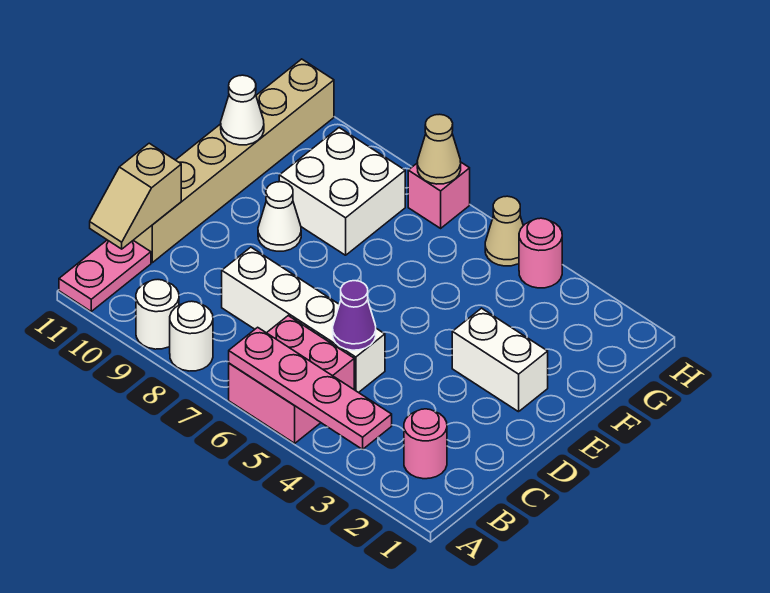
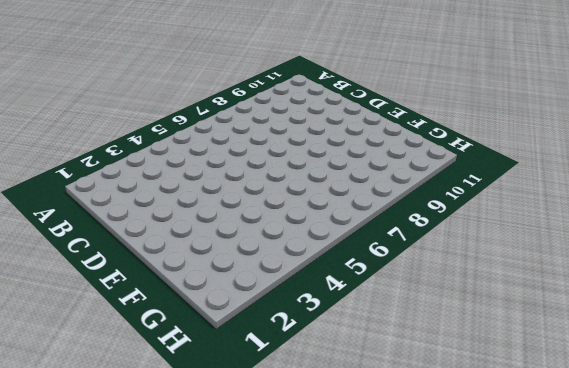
none -> pink 2x2 brick [229,316,354,443]
none -> white 1x1 round brick [170,301,213,371]
none -> white 1x1 round brick [136,280,179,349]

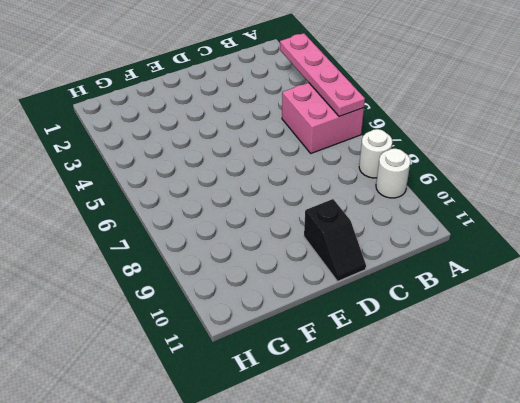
black 1x2 slope [304,199,366,281] -> tan 1x6 brick [133,59,334,263]
none -> pink 1x2 plate [59,240,151,311]
none -> pink 1x1 round brick [404,409,447,479]
none -> white 1x4 brick [222,247,385,393]

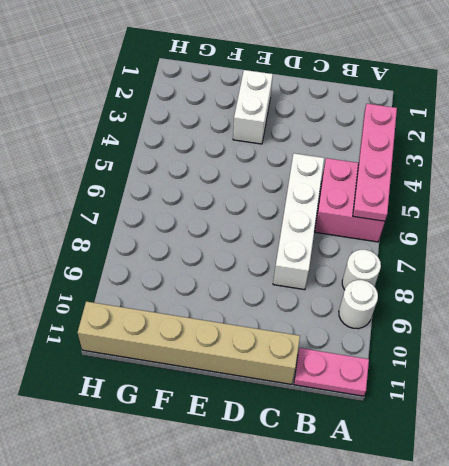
none -> pink 1x1 round brick [404,409,447,479]
none -> white 1x1 cone [258,182,301,251]
none -> white 2x2 brick [279,128,405,255]

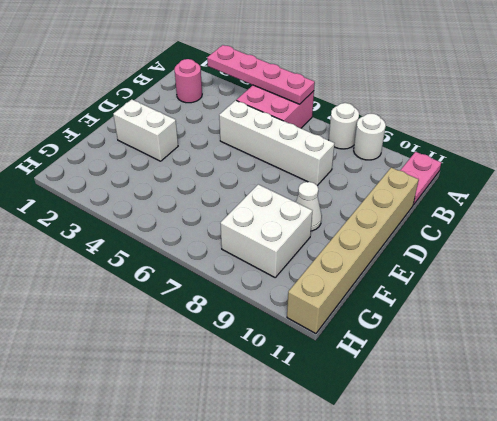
none -> pink 1x1 round brick [519,218,562,288]
none -> tan 1x1 cone [485,196,523,266]
none -> pink 1x1 brick [408,163,470,228]

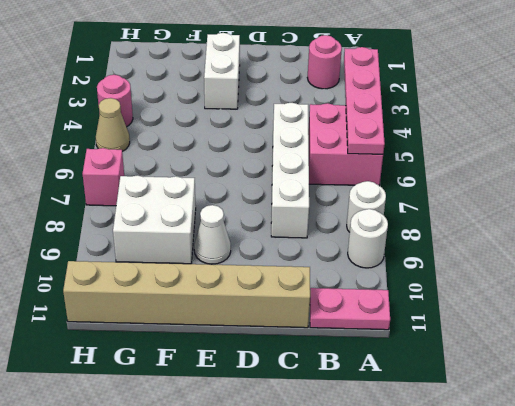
none -> tan 1x2 slope [90,143,181,249]
none -> purple 1x1 cone [333,281,376,350]
none -> white 1x1 cone [221,75,264,145]

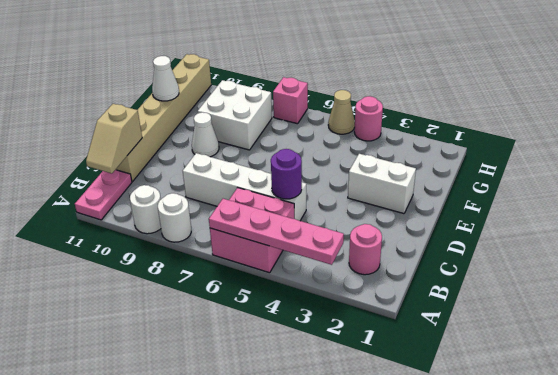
purple 1x1 round brick [271,149,302,199] -> purple 1x1 cone [333,281,376,350]
none -> tan 1x1 cone [417,114,461,184]

